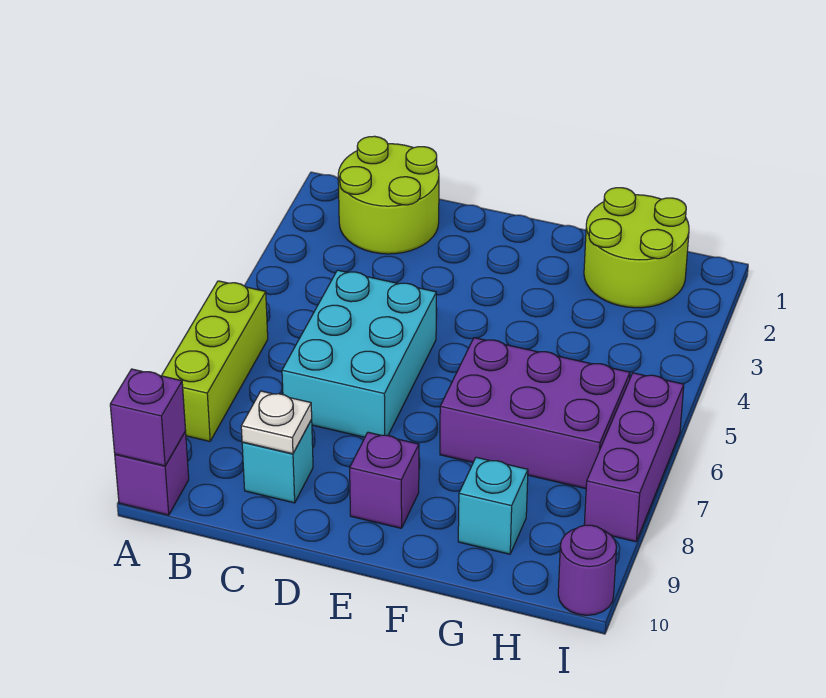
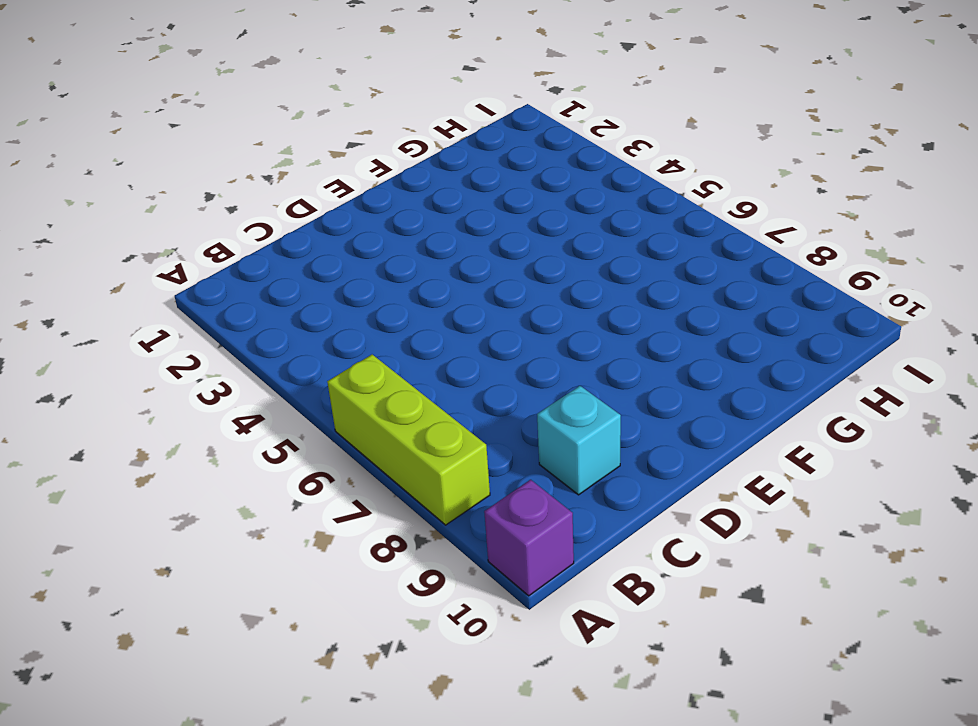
none -> lime 2x2 round brick [338,136,439,254]
none -> cyan 2x3 brick [282,270,436,437]
none -> purple 1x1 brick [350,432,419,528]

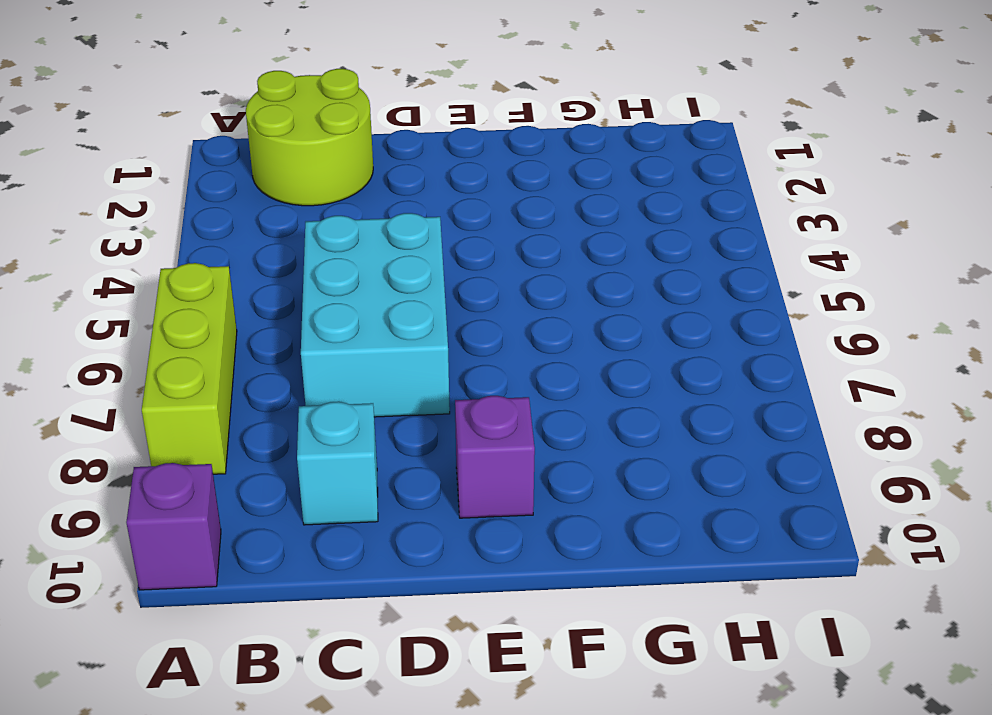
none -> purple 2x3 brick [440,338,630,489]
none -> lime 2x2 round brick [584,188,689,308]
none -> cyan 1x1 brick [458,457,528,554]

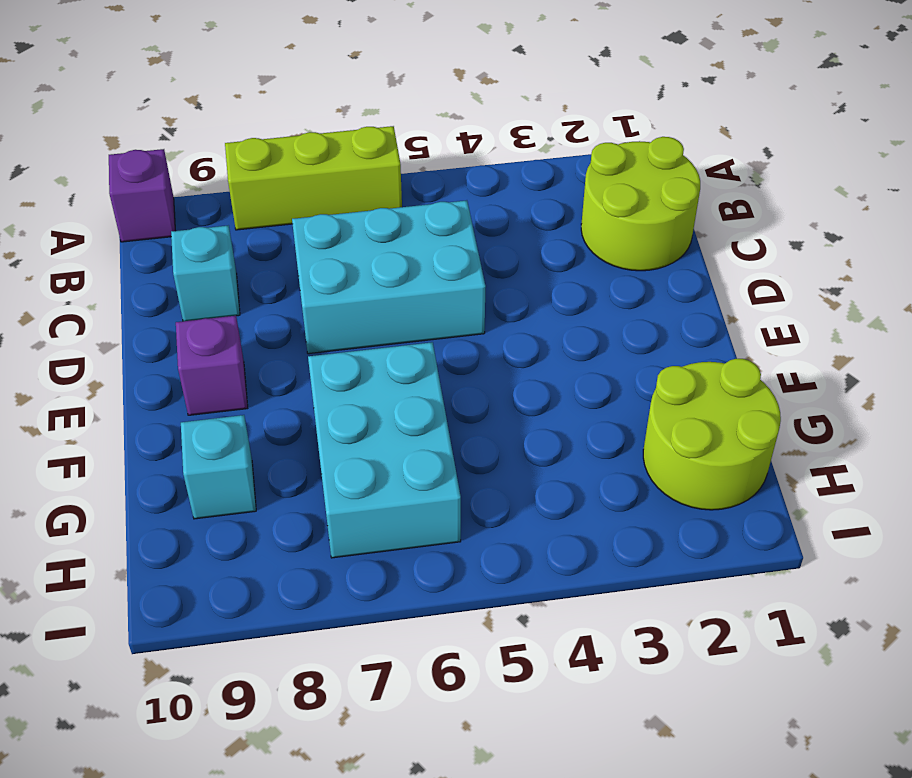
cyan 2x3 brick [308,342,461,558] -> purple 2x3 brick [440,338,630,489]
none -> purple 1x3 brick [584,373,684,542]
none -> purple 1x1 round brick [558,525,617,615]
none -> purple 1x1 brick [110,369,186,466]

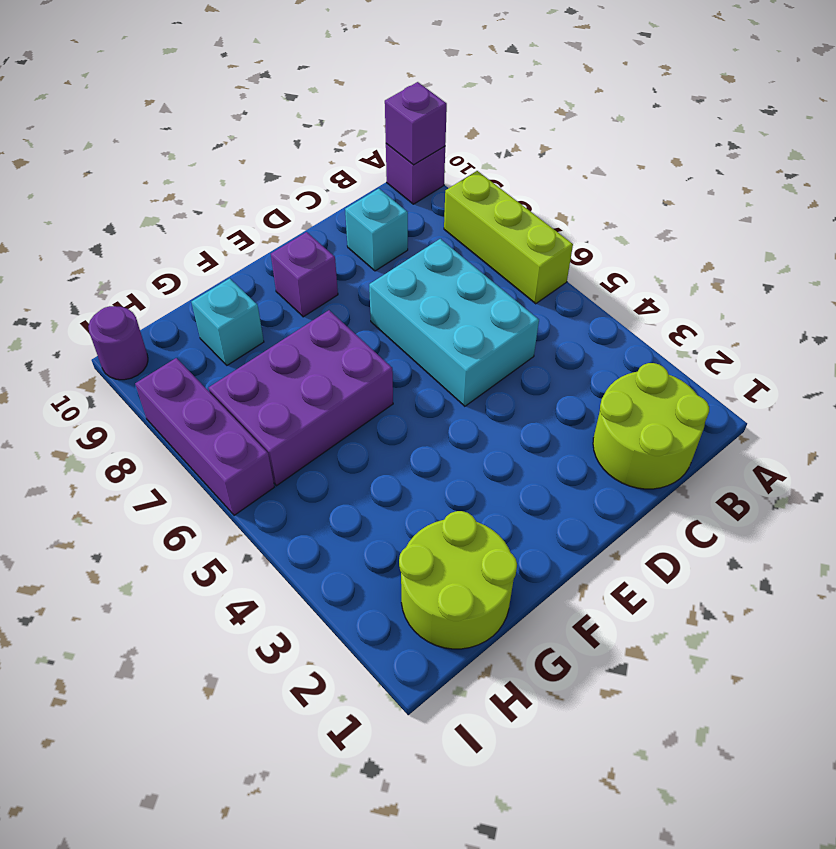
none -> white 1x1 plate [241,391,312,454]

